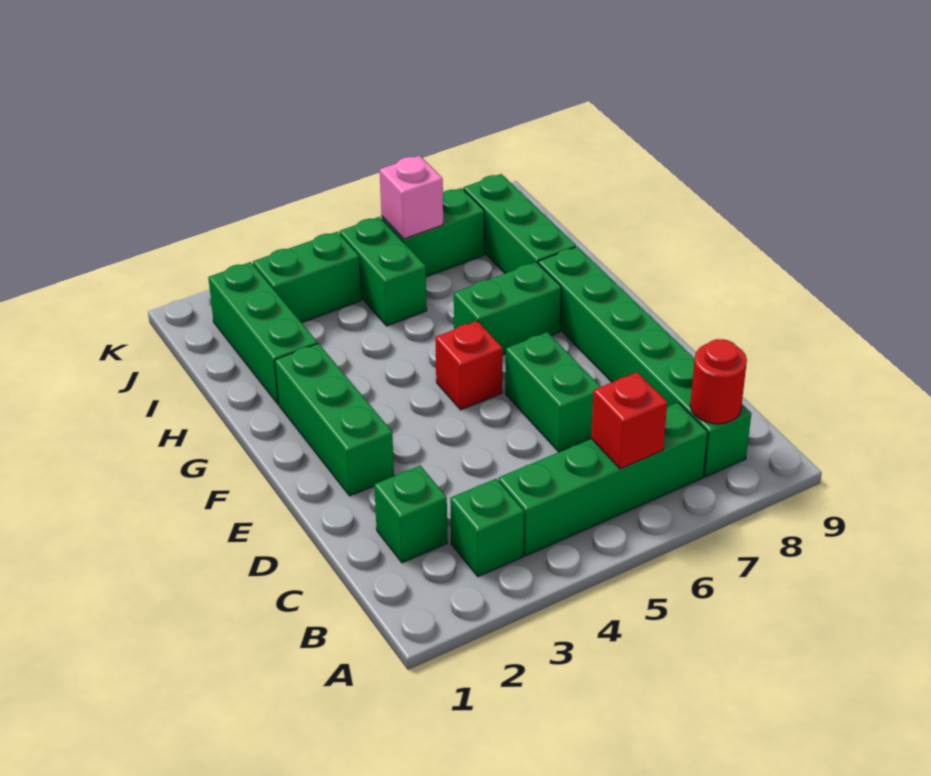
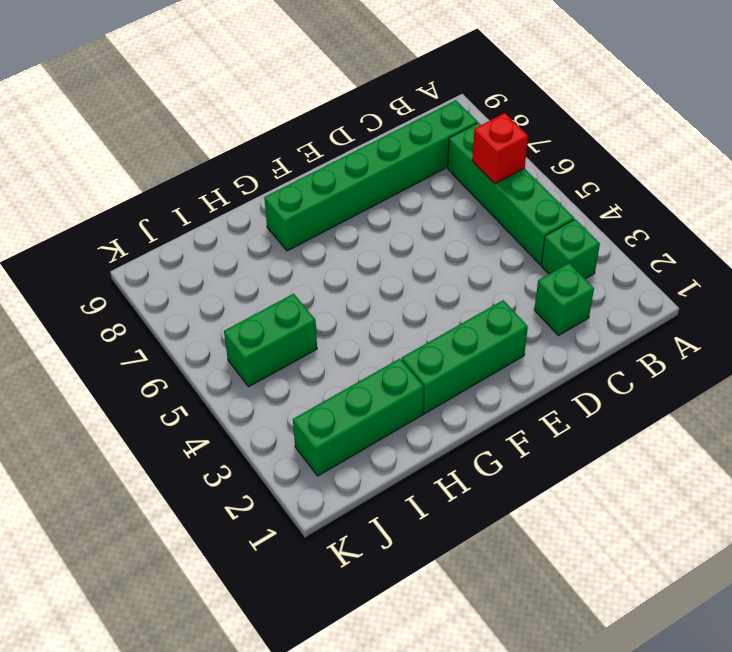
none -> green 1x2 brick [505,332,601,452]
none -> red 1x1 brick [435,321,502,410]
none -> green 1x2 brick [454,262,561,355]

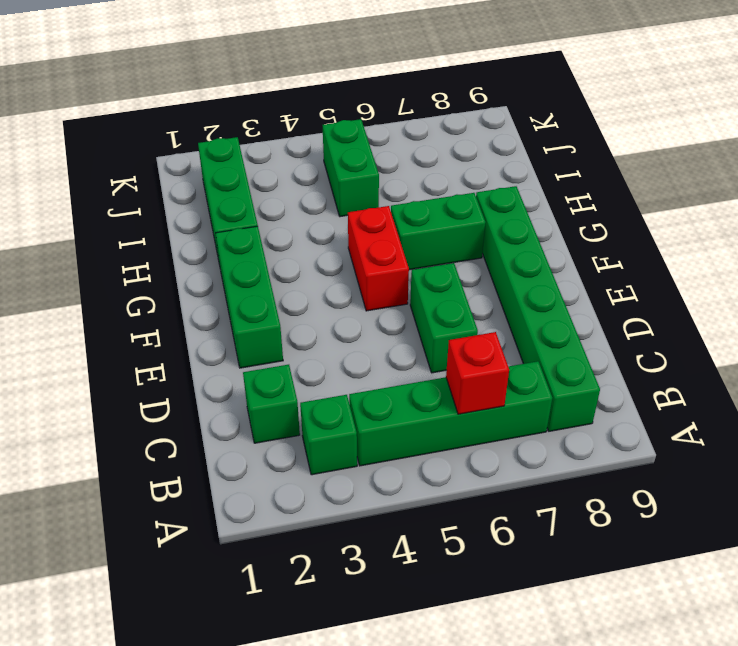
red 1x2 brick [348,206,409,311] -> red 1x1 brick [435,321,502,410]
none -> green 1x3 brick [463,174,576,273]
none -> green 1x2 brick [253,232,361,323]
none -> green 1x2 brick [381,188,484,277]

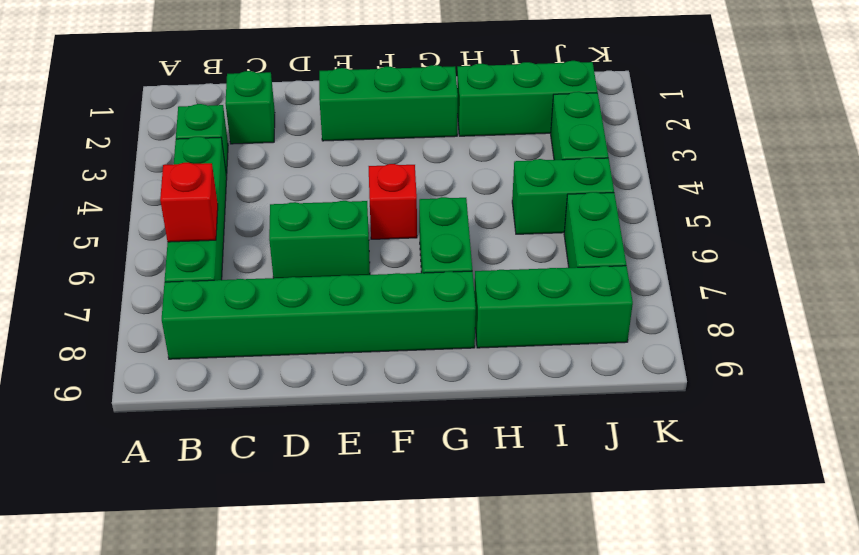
none -> red 1x1 round brick [690,339,747,424]
none -> pink 1x1 brick [380,156,443,239]

